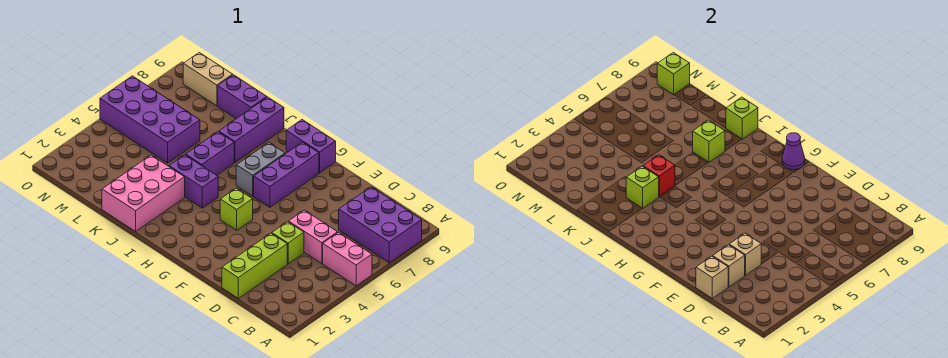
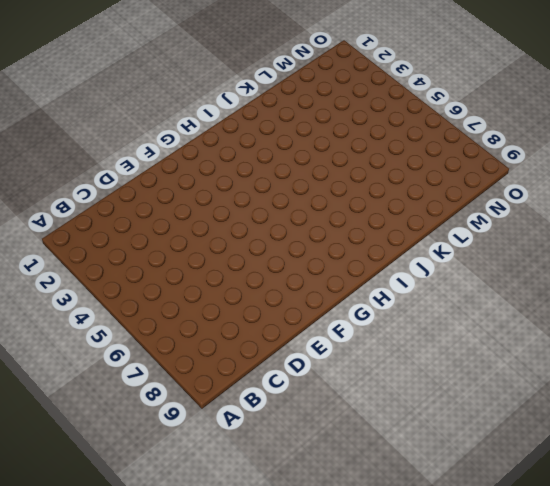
none -> pink 1x2 brick [323,233,372,286]
none -> purple 2x3 brick [339,187,422,263]
none -> pink 1x2 brick [288,210,338,263]

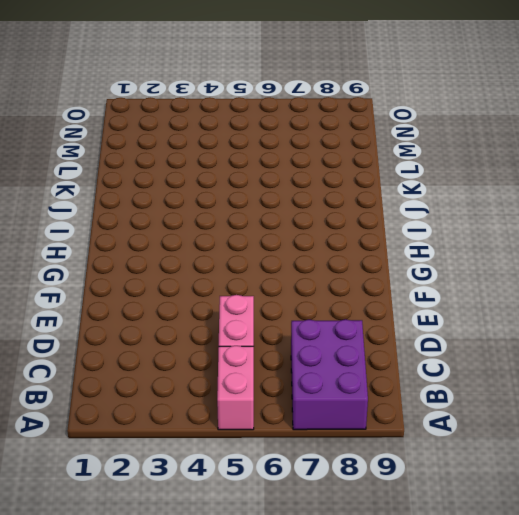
none -> lime 1x3 brick [222,233,287,298]
none -> lime 1x1 brick [272,222,304,264]
none -> lime 1x1 brick [220,188,253,230]

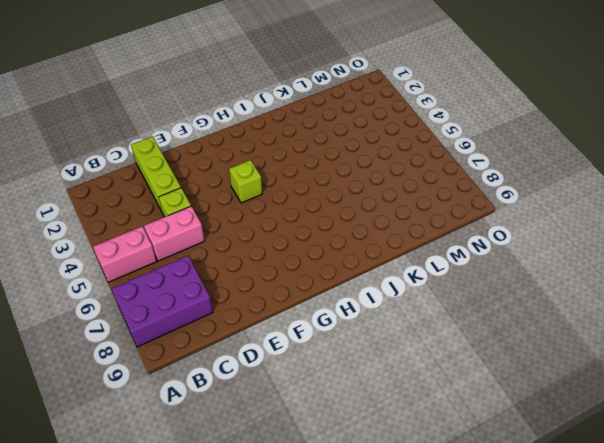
none -> purple 1x3 brick [254,142,319,207]
none -> purple 1x2 brick [286,120,336,173]
none -> grey 1x2 brick [236,143,285,196]

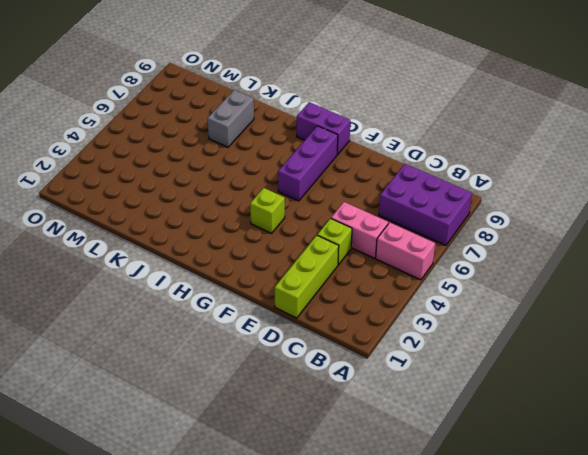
grey 1x2 brick [207,90,254,147] -> grey 1x2 brick moved to [236,143,285,196]
none -> purple 1x2 brick [169,155,218,208]
none -> pink 2x3 brick [102,155,185,232]
none -> purple 1x2 brick [186,132,234,175]

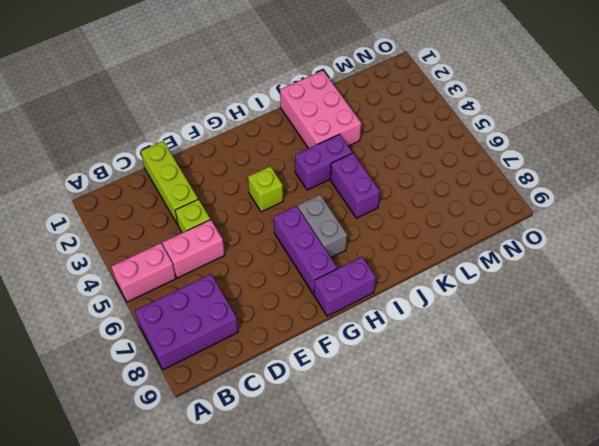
none -> purple 1x3 brick [219,97,284,162]
none -> purple 1x2 brick [218,75,267,119]
none -> purple 2x4 brick [100,76,200,163]

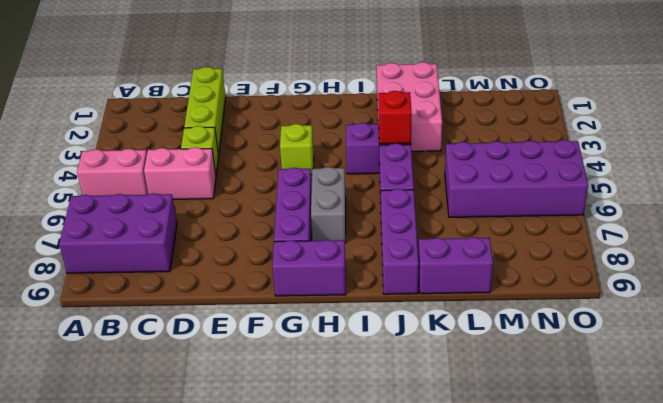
none -> tan 1x2 brick [183,53,233,106]
none -> tan 1x1 brick [696,256,728,298]
none -> tan 1x1 brick [713,245,745,287]

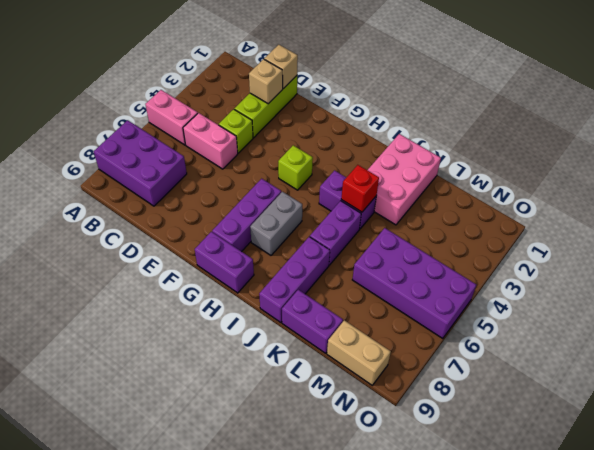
none -> tan 1x1 brick [729,233,761,275]
none -> purple 1x1 cone [782,133,805,170]
none -> lime 1x1 brick [626,166,659,208]

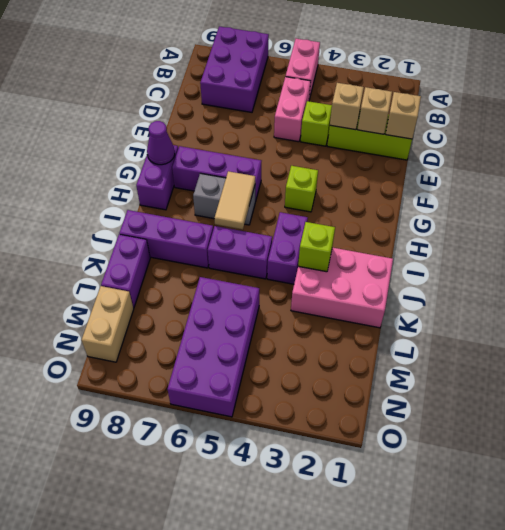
tan 1x2 tile [214,171,255,230] -> none
none -> red 1x1 brick [643,155,675,197]
none -> lime 1x1 brick [693,120,725,162]
none -> lime 1x1 brick [726,97,758,139]

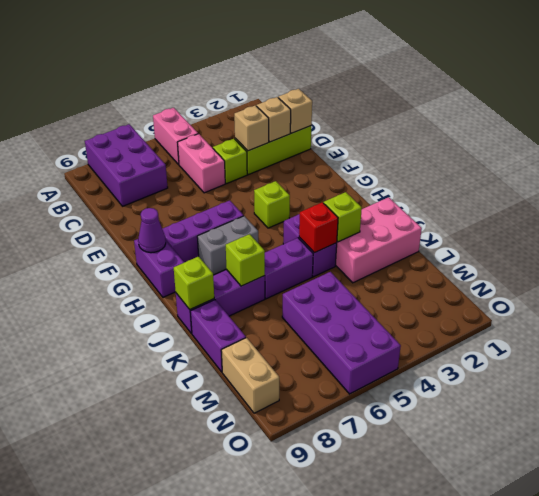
none -> lime 1x1 brick [657,53,690,95]

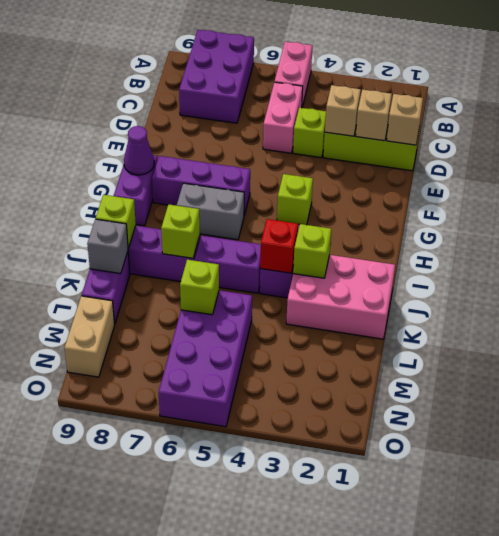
grey 1x1 brick [87,219,128,274] -> none
lime 1x1 brick [180,260,219,315] -> lime 1x1 brick moved to [657,53,690,95]

